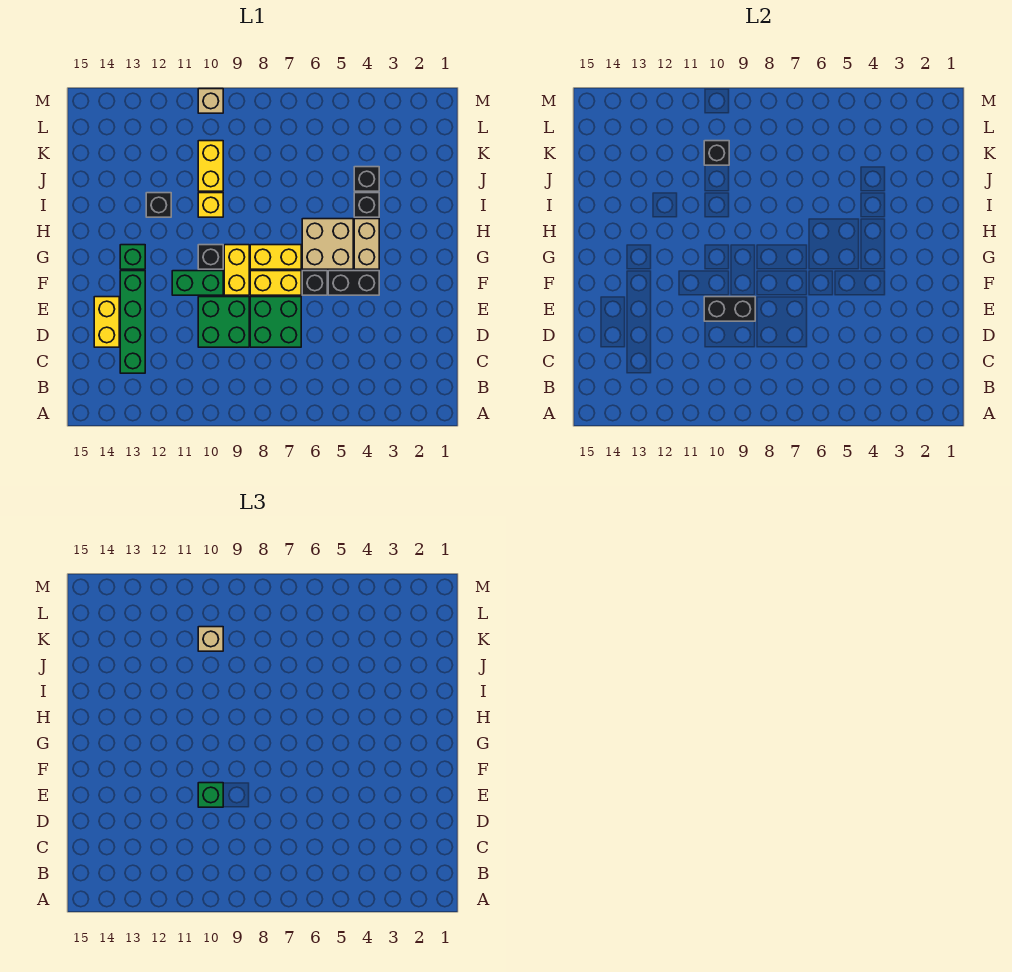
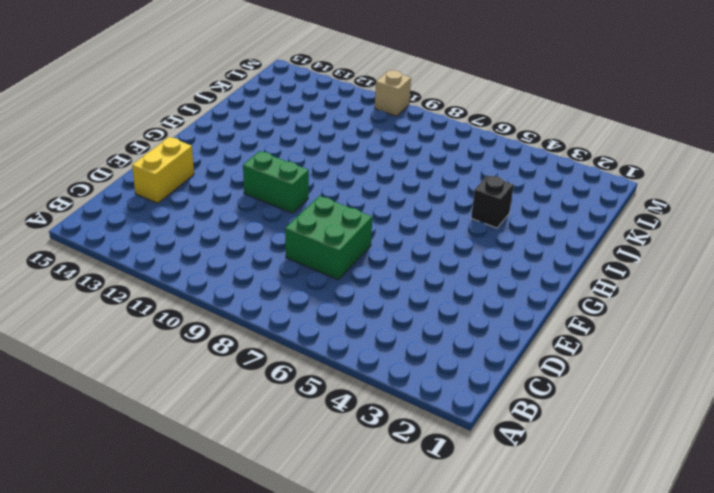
none -> green 1x4 brick [120,271,145,373]
none -> green 2x2 brick [198,297,249,347]
none -> black 1x2 brick [328,271,379,295]

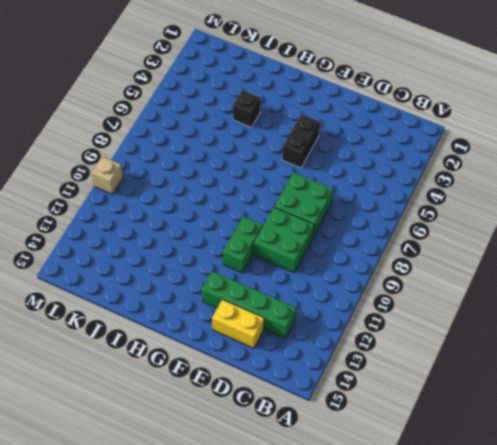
none -> black 1x1 brick [302,271,327,295]
none -> yellow 1x2 brick [250,271,301,295]
none -> yellow 1x2 brick [224,245,249,295]

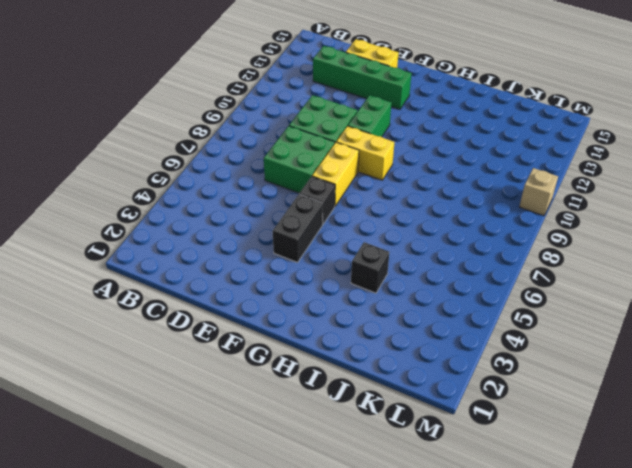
none -> tan 1x2 brick [354,219,379,269]
none -> tan 2x2 brick [302,219,353,269]
none -> yellow 1x2 brick [250,245,301,269]

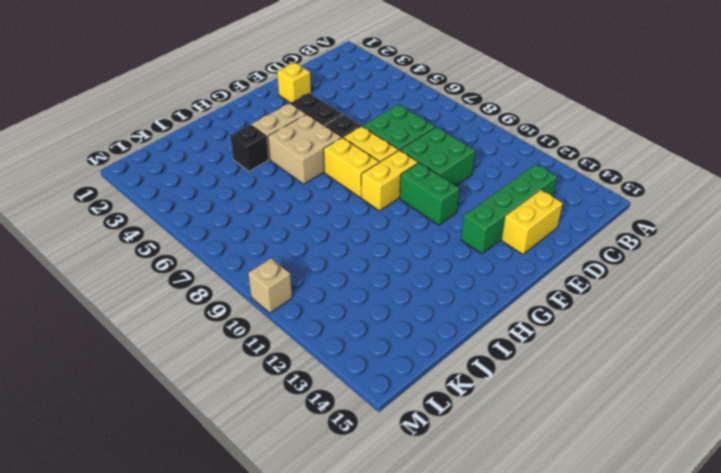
yellow 1x1 brick [277,63,311,103] -> yellow 1x1 brick moved to [198,193,223,217]
none -> black 1x1 brick [198,245,223,269]
none -> green 1x1 brick [120,245,145,269]
none -> black 1x1 brick [146,193,171,217]

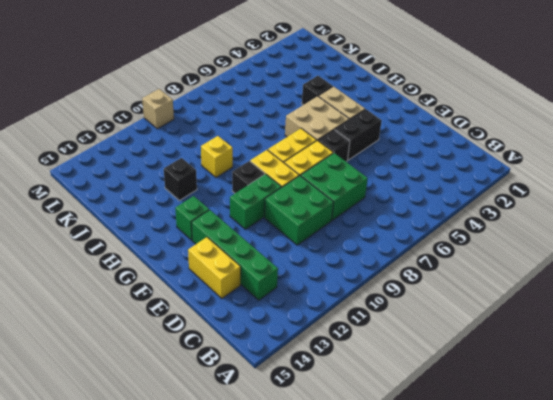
none -> black 1x1 brick [354,167,379,191]
none -> yellow 1x2 brick [198,141,223,191]
none -> black 1x2 brick [704,297,755,321]

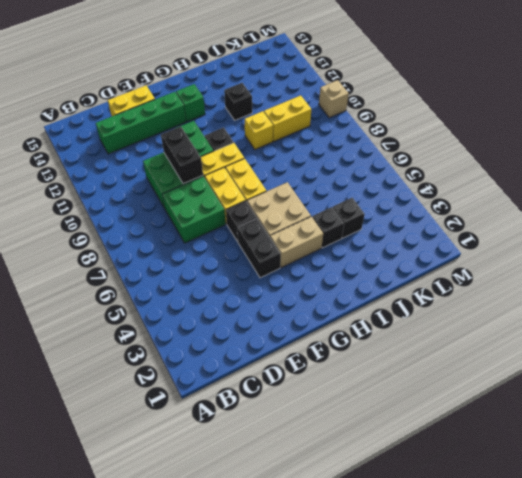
none -> black 1x1 brick [704,141,729,165]
none -> green 1x1 brick [198,783,223,807]
none -> tan 1x1 brick [198,627,223,651]

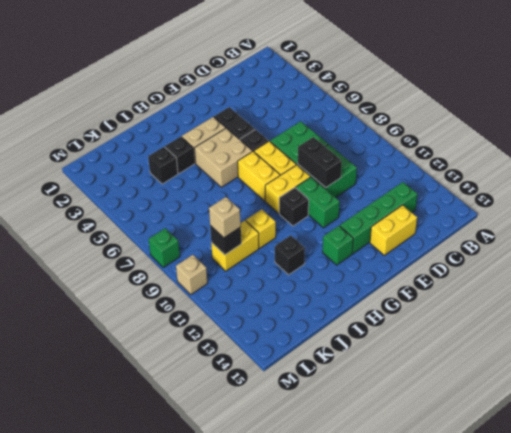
green 1x1 brick [149,228,180,267] -> green 1x1 brick moved to [198,783,223,807]

